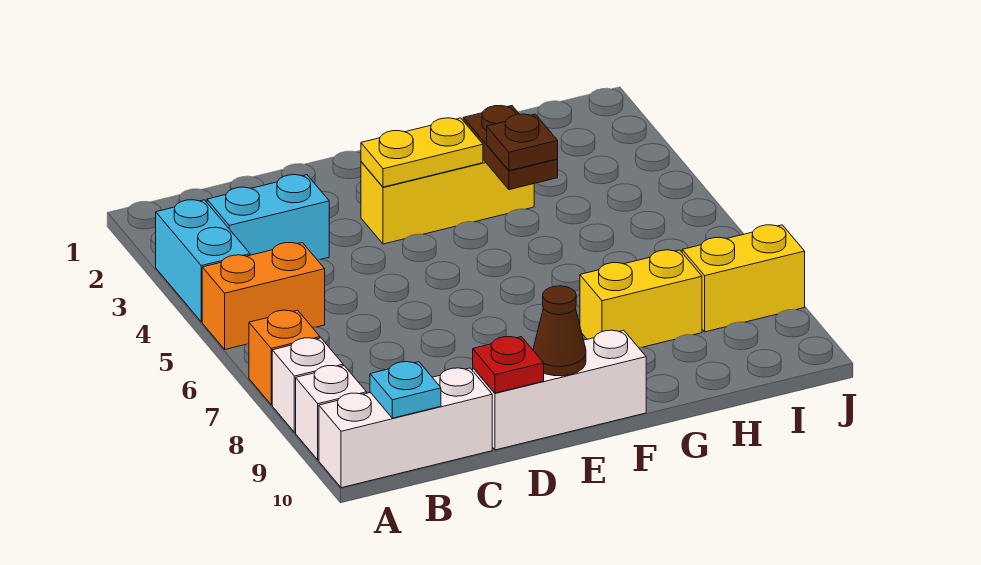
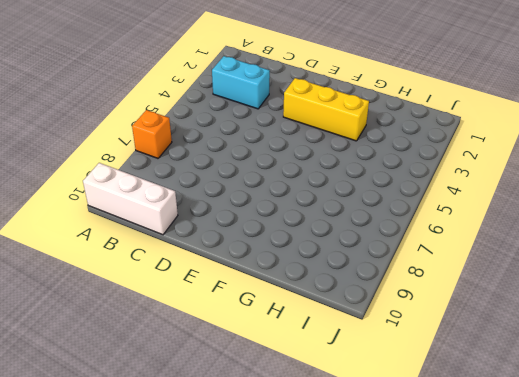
none -> cyan 1x2 brick [156,200,250,322]
none -> orange 1x2 brick [202,243,325,349]
none -> white 1x1 brick [272,338,343,432]

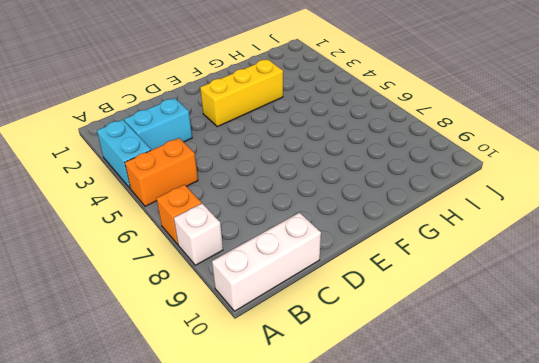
none -> white 1x1 brick [296,366,367,460]
none -> white 1x3 brick [473,330,646,450]
none -> yellow 1x2 brick [580,250,702,347]

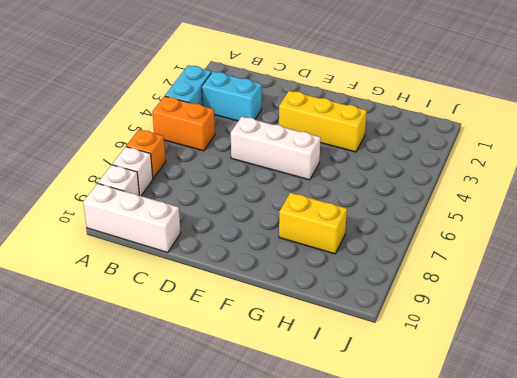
white 1x3 brick [231,116,321,180] -> white 1x3 brick moved to [473,330,646,450]
none -> yellow 1x2 brick [682,225,805,332]
none -> cyan 1x1 plate [370,362,441,418]
none -> red 1x1 plate [473,337,544,393]

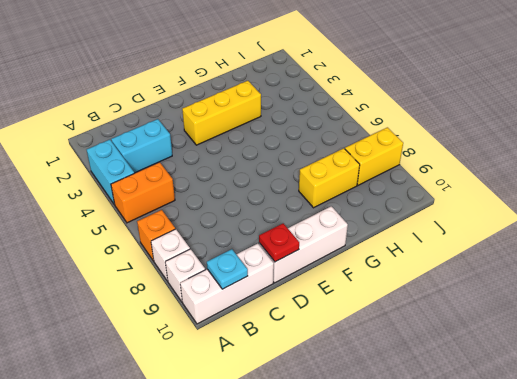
none -> yellow 1x2 plate [361,118,483,187]
none -> brown 1x1 cone [533,286,586,376]
none -> brown 1x2 plate [463,105,558,190]

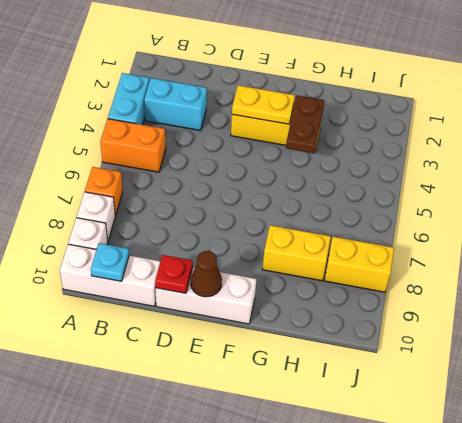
none -> brown 1x1 plate [487,114,558,171]

